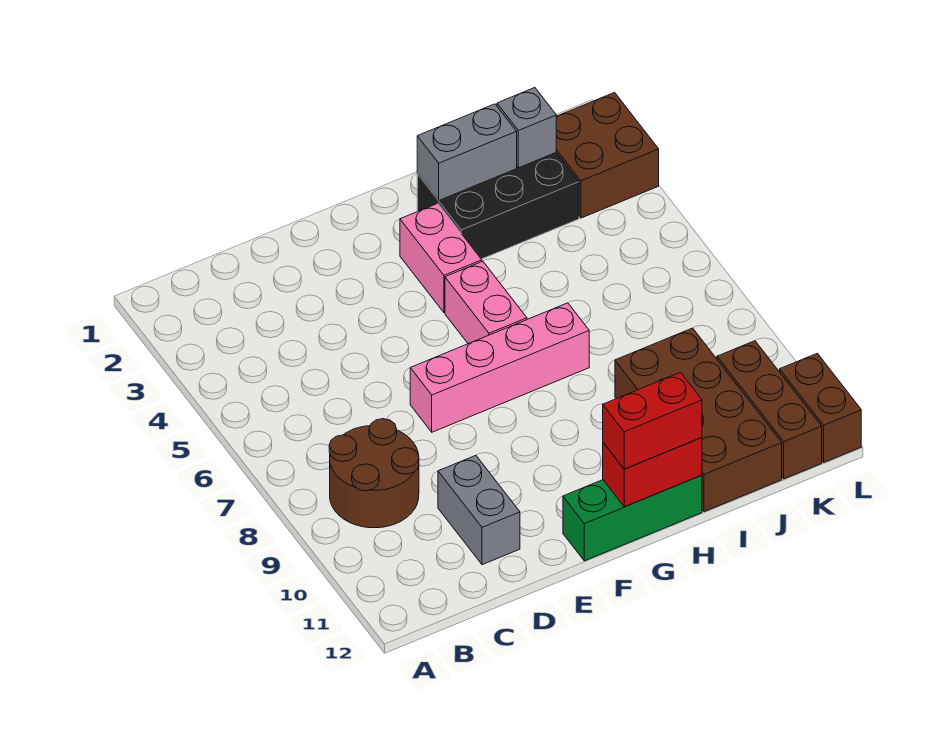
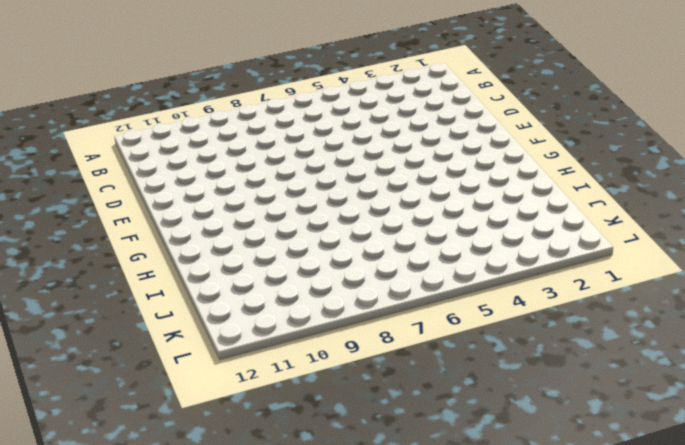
none -> brown 2x2 round brick [329,419,419,528]
none -> grey 1x2 brick [438,456,520,565]
none -> pink 1x4 brick [410,303,589,432]

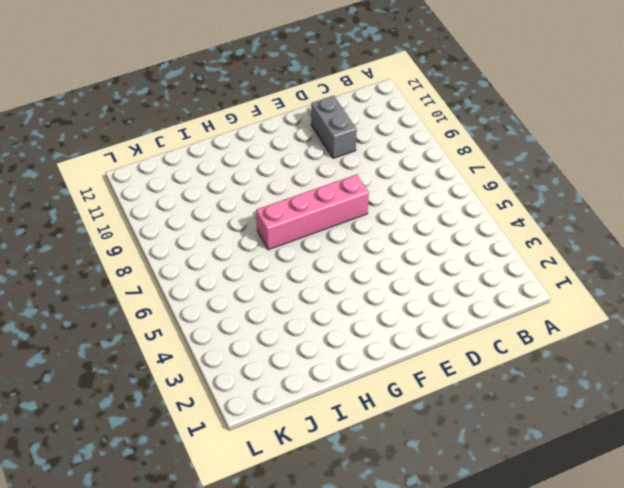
none -> brown 2x2 round brick [329,419,419,528]
none -> green 1x3 brick [563,475,702,561]
none -> pink 1x2 brick [400,203,482,313]

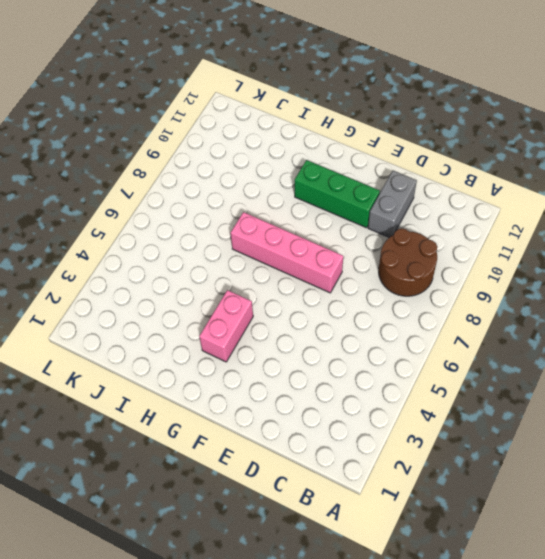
green 1x3 brick [295,160,380,228] -> green 1x3 brick moved to [563,475,702,561]
none -> pink 1x2 brick [445,261,527,344]
none -> black 2x3 brick [417,153,579,259]
none -> brown 2x4 brick [615,328,782,512]

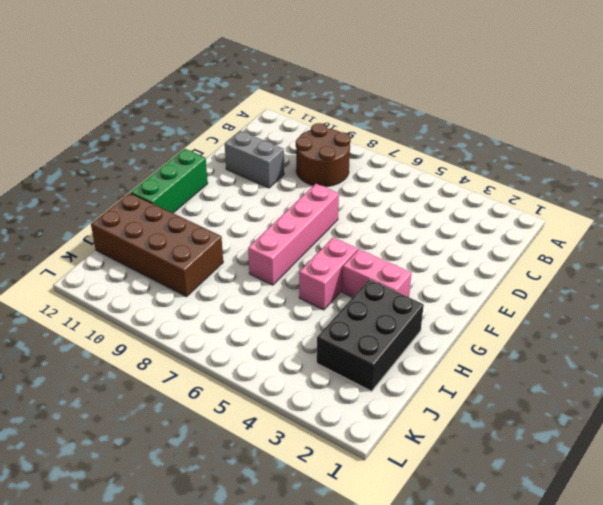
pink 1x2 brick [299,238,358,310] -> pink 1x2 brick turned to [445,261,527,344]
none -> brown 2x2 brick [556,93,659,218]
none -> brown 1x3 brick [717,341,822,479]
none -> brown 1x2 brick [780,353,861,462]

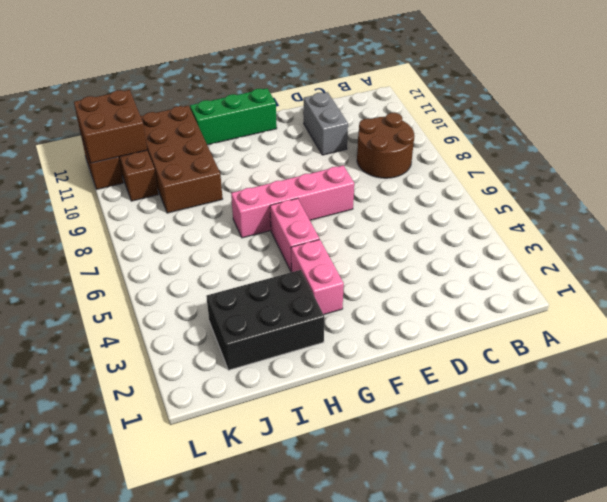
brown 2x2 brick [74,90,147,163] -> brown 2x2 brick moved to [556,93,659,218]
none -> red 1x2 brick [603,438,702,507]
none -> grey 1x2 brick [417,104,517,200]
none -> grey 1x1 brick [497,88,556,168]

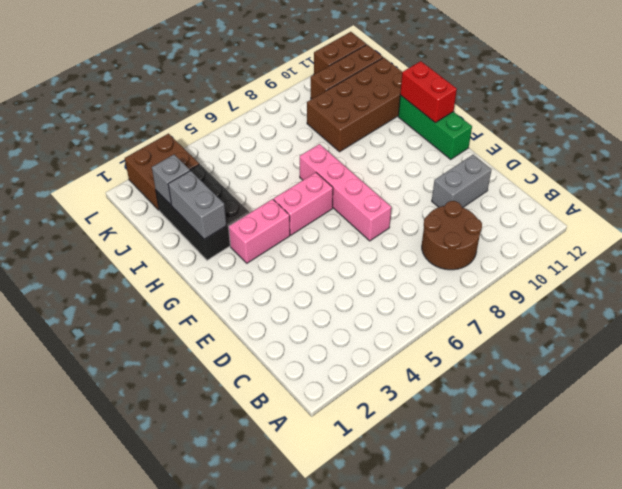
none -> red 1x2 brick [603,372,702,469]

